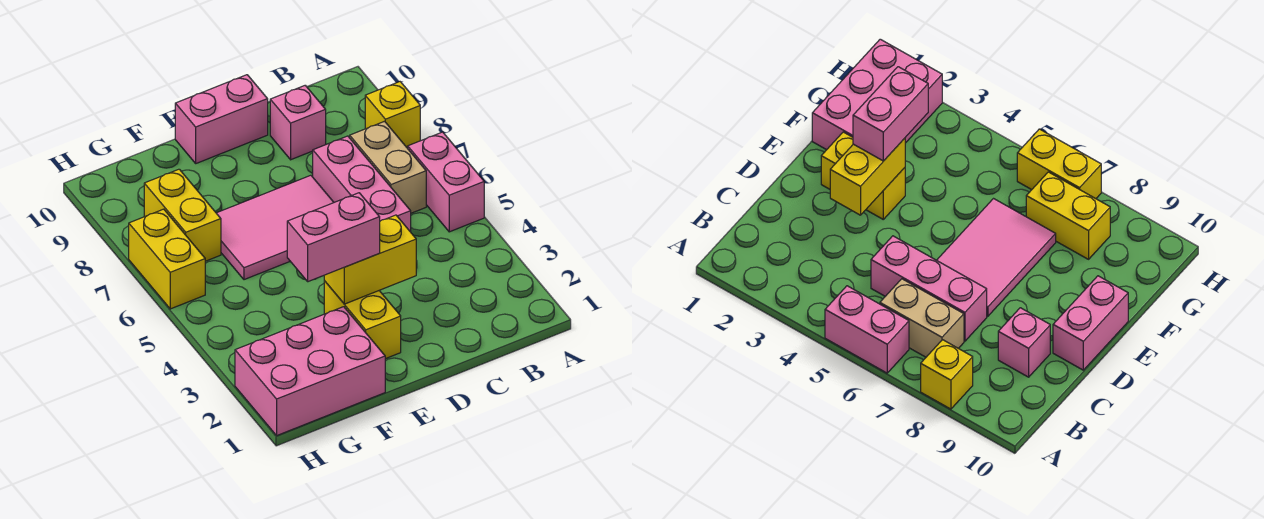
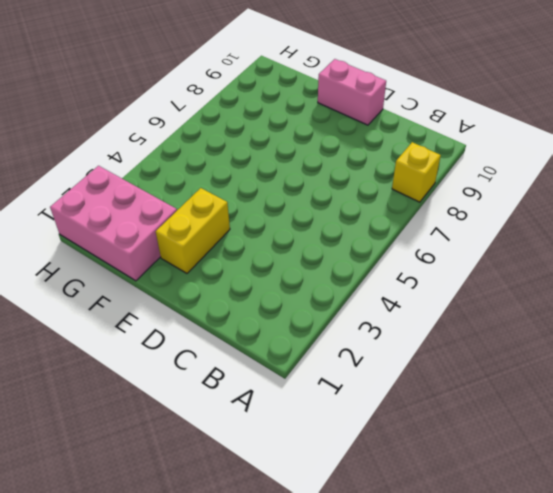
none -> pink 1x2 brick [408,132,484,232]
none -> tan 1x2 brick [350,121,426,213]
none -> pink 1x3 brick [313,136,411,232]

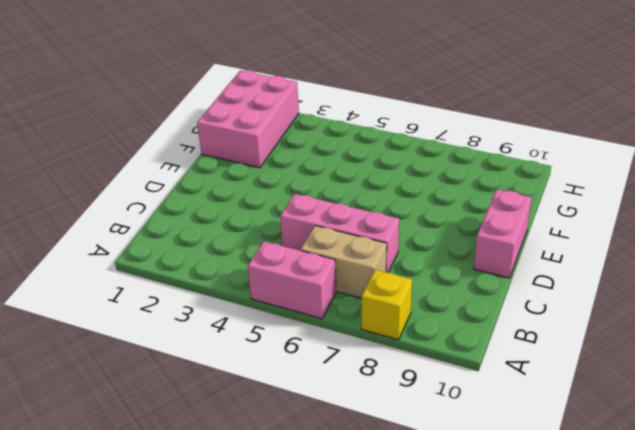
none -> pink 1x1 brick [270,85,326,160]
none -> pink 2x3 tile [217,175,334,280]
none -> yellow 1x2 brick [324,281,401,359]

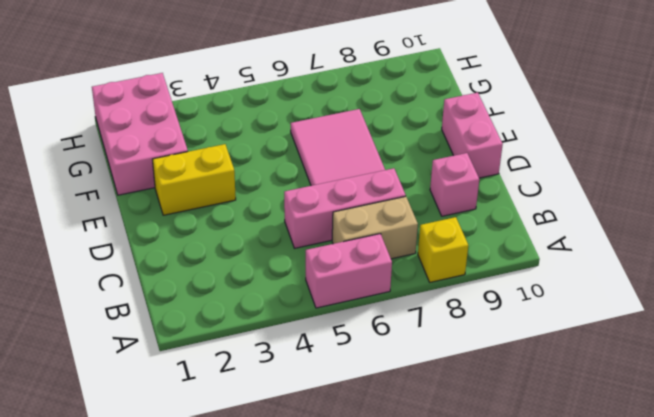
none -> yellow 1x2 brick [144,169,221,261]
none -> yellow 1x2 brick [129,209,205,309]
none -> yellow 1x2 brick [324,215,416,304]

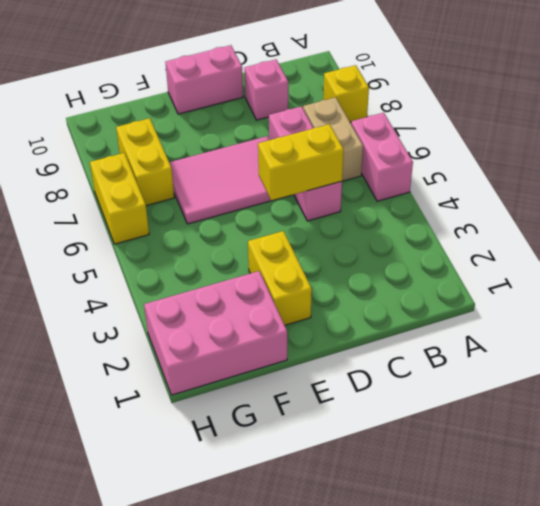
yellow 1x2 brick [258,124,344,201] -> yellow 1x2 brick moved to [324,215,416,304]
none -> pink 1x2 brick [287,193,380,282]

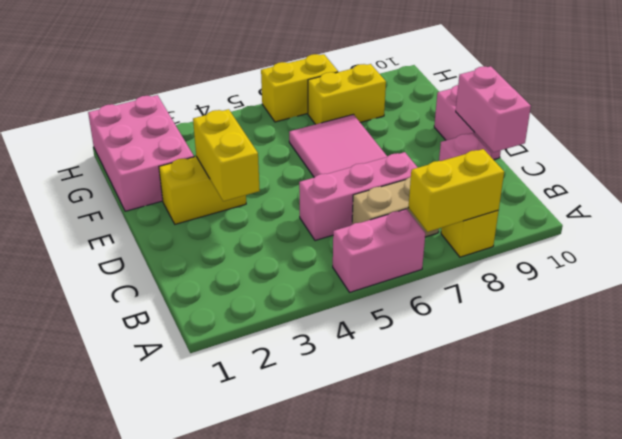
yellow 1x2 brick [408,149,504,232] -> none
pink 1x2 brick [456,66,531,152] -> pink 1x2 brick moved to [287,193,380,282]

